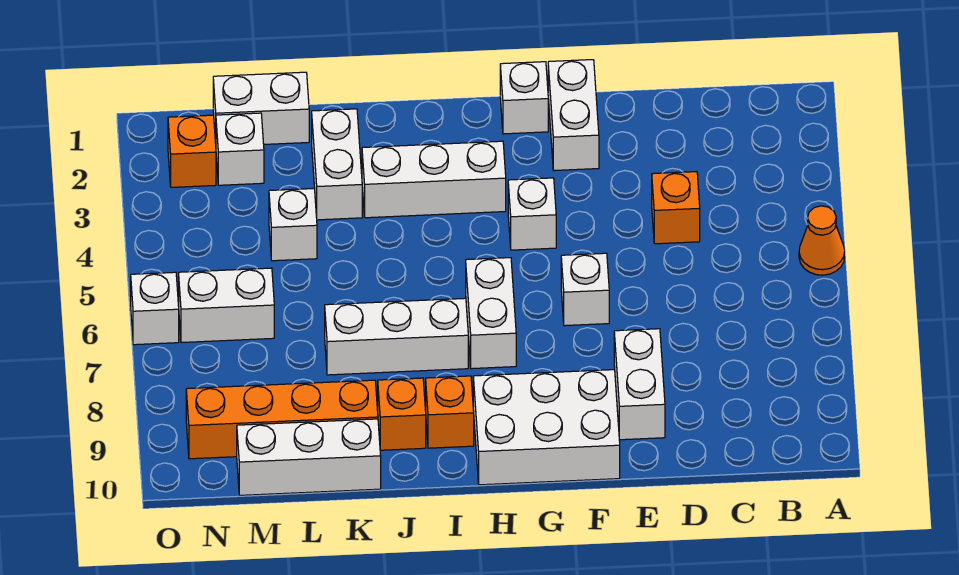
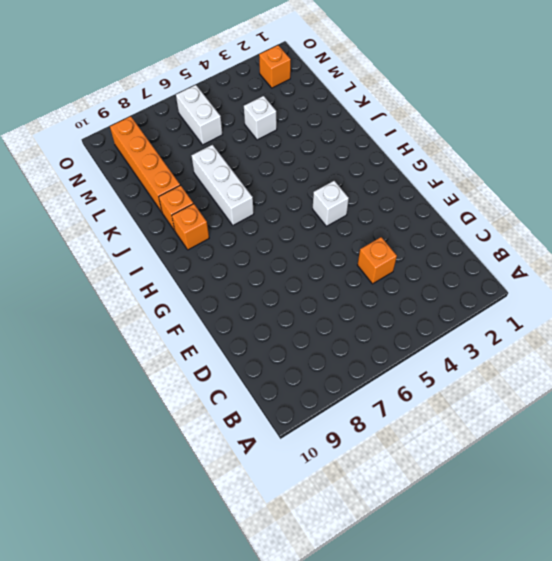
none -> orange 1x1 cone [799,206,845,275]
none -> white 1x2 brick [614,329,665,440]
none -> white 1x2 brick [548,60,599,170]

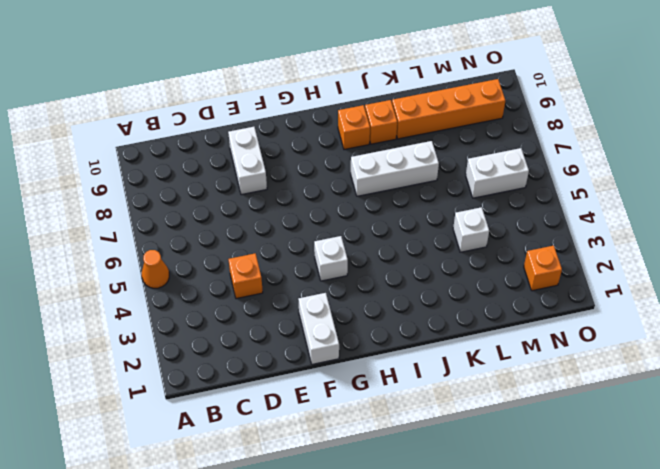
none -> white 1x1 brick [561,253,609,326]
none -> white 2x3 brick [473,370,620,485]
none -> white 1x1 brick [500,62,548,134]

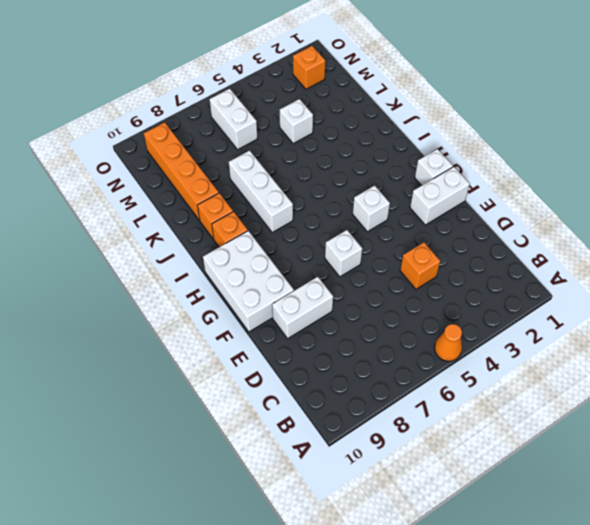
none -> white 1x3 brick [362,141,506,218]
none -> white 1x2 brick [466,258,516,369]
none -> white 1x2 brick [312,109,362,220]

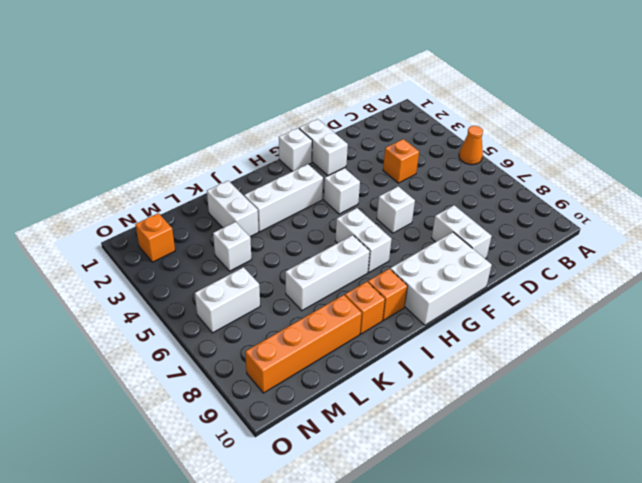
none -> white 1x3 brick [237,419,381,495]
none -> white 1x2 brick [213,72,309,144]
none -> white 1x1 brick [216,113,264,185]

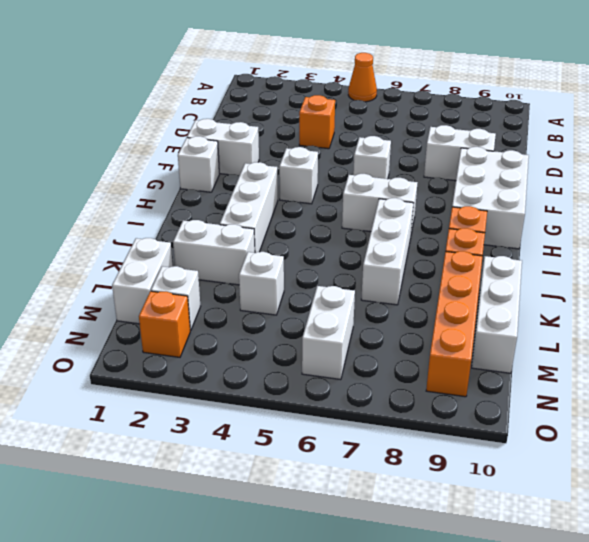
none -> white 1x1 brick [131,272,179,345]

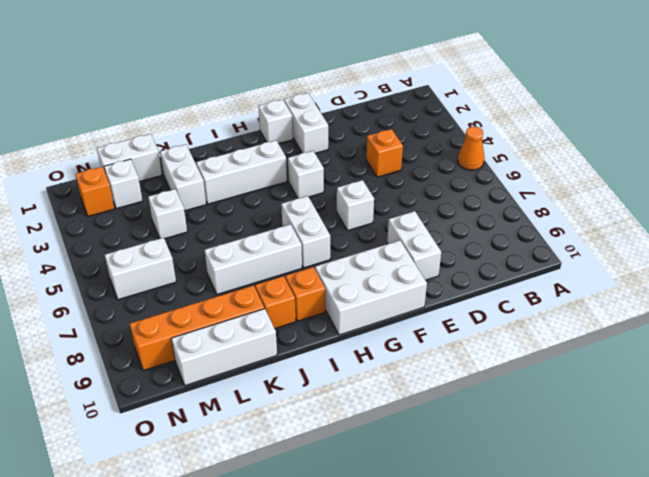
none -> white 1x1 brick [131,272,179,345]

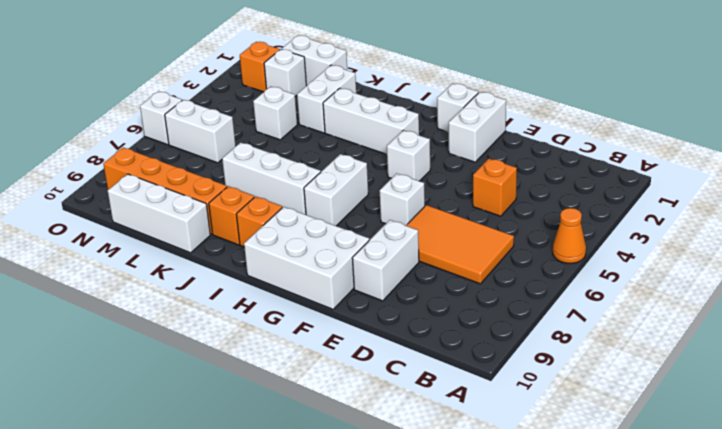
orange 2x3 tile [406,205,514,284] -> none

